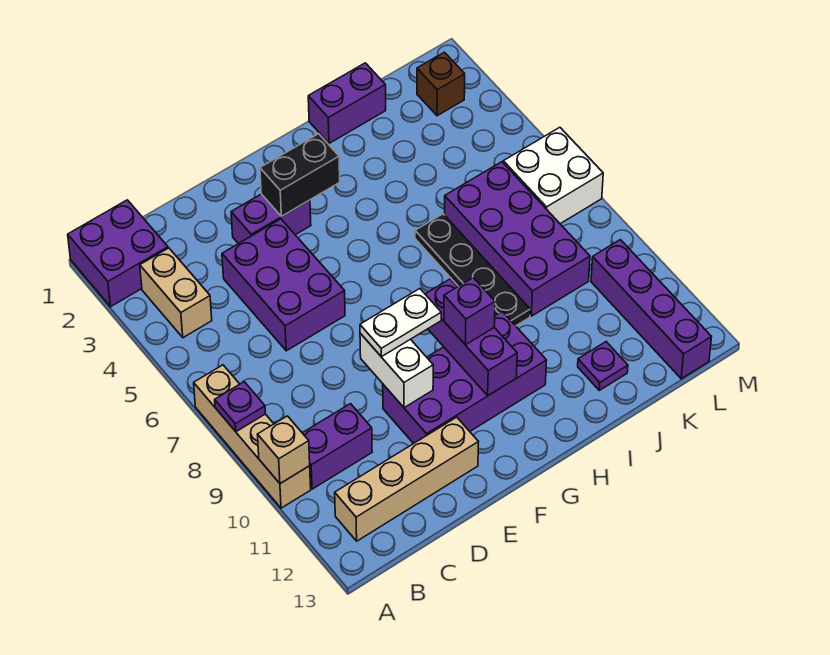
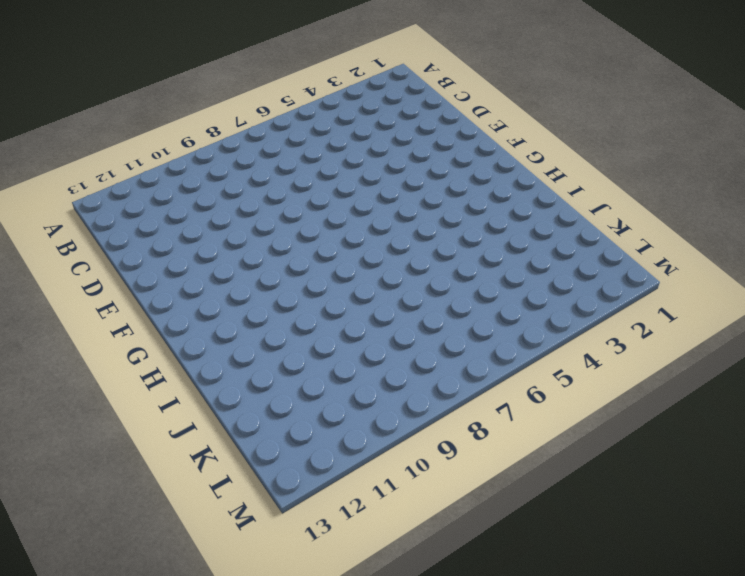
none -> purple 2x2 brick [68,200,168,307]
none -> tan 1x4 brick [194,365,311,508]
none -> tan 1x2 brick [140,248,212,338]

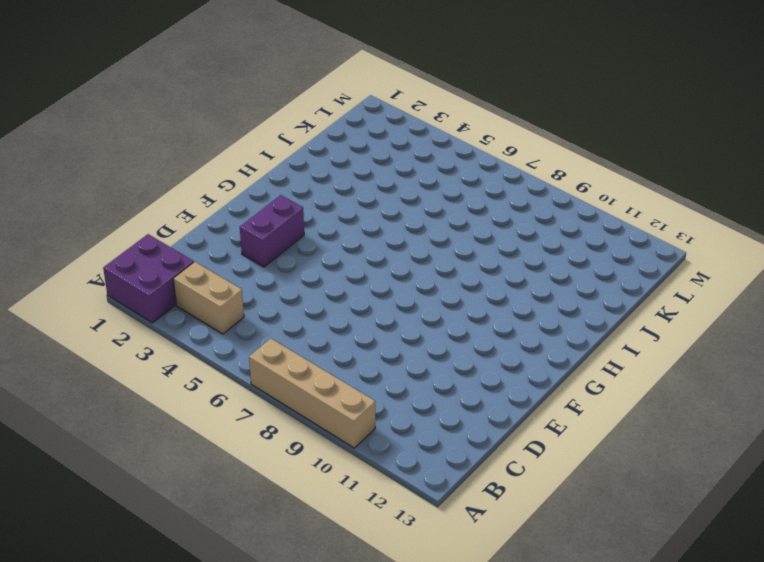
none -> purple 1x2 brick [303,404,372,489]
none -> tan 1x4 brick [335,417,478,541]
none -> purple 2x3 brick [222,219,345,351]

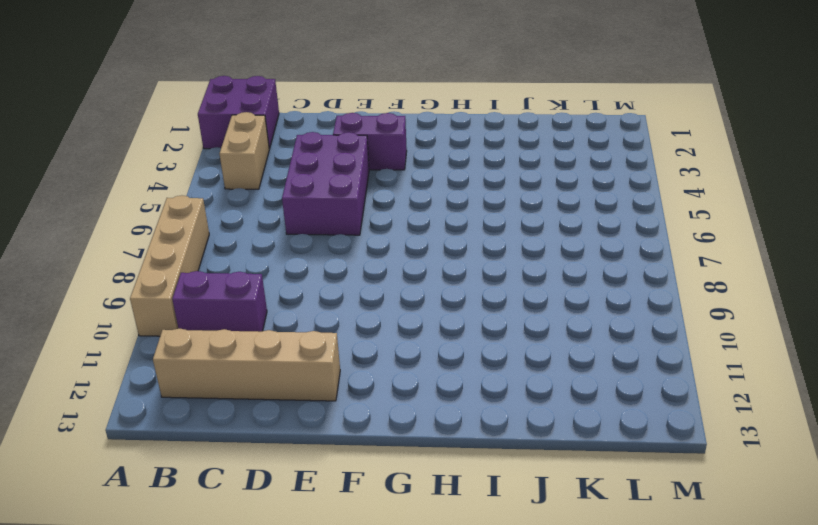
none -> purple 2x4 brick [383,312,547,444]
none -> purple 1x2 brick [308,63,386,143]
none -> black 1x4 plate [415,214,530,326]

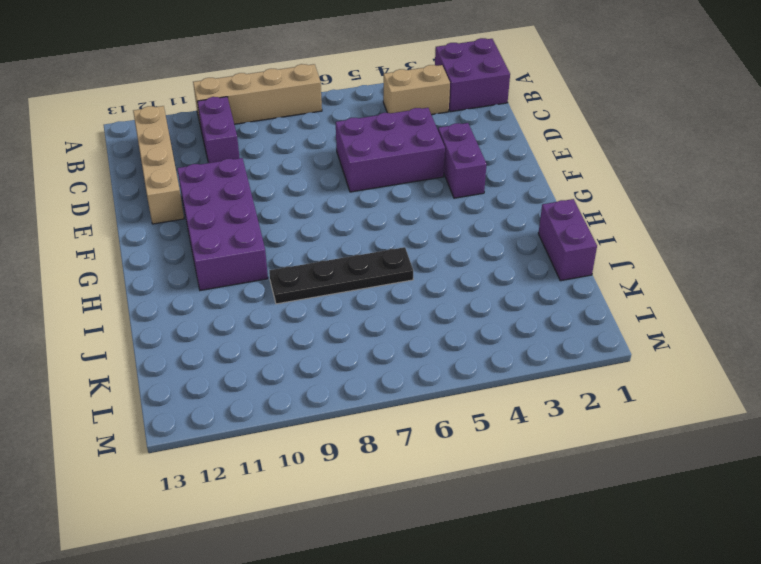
none -> purple 2x4 brick [445,162,590,316]
none -> purple 1x1 plate [578,342,628,390]
none -> brown 1x1 brick [417,52,465,116]

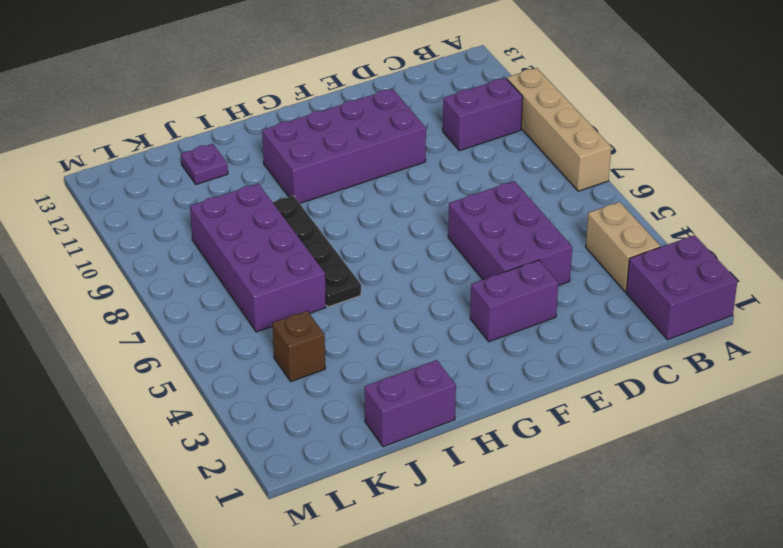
brown 1x1 brick [272,311,325,382] -> brown 1x1 brick moved to [417,52,465,116]
none -> tan 1x4 brick [335,417,478,541]
none -> white 2x2 brick [503,127,603,224]
none -> purple 1x4 brick [591,240,711,379]

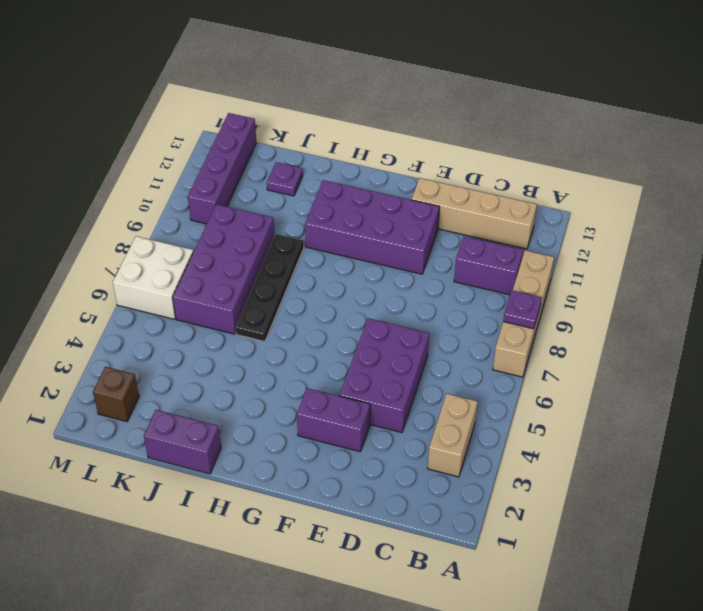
none -> purple 2x2 brick [68,200,168,307]
none -> tan 1x1 brick [258,416,310,484]
none -> white 1x2 brick [360,333,433,408]

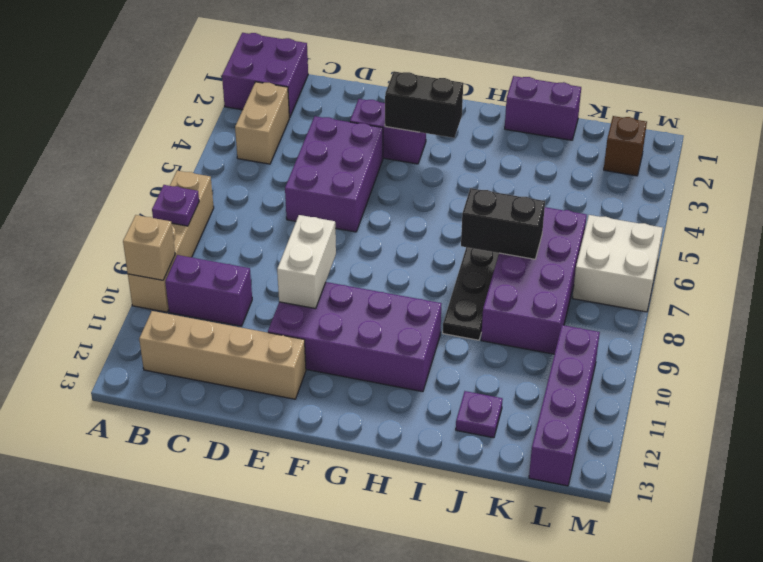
black 1x2 brick [461,188,545,259] -> none
none -> purple 1x3 brick [425,279,517,396]
none -> white 1x2 plate [360,289,441,357]
none -> purple 1x1 brick [444,278,495,345]

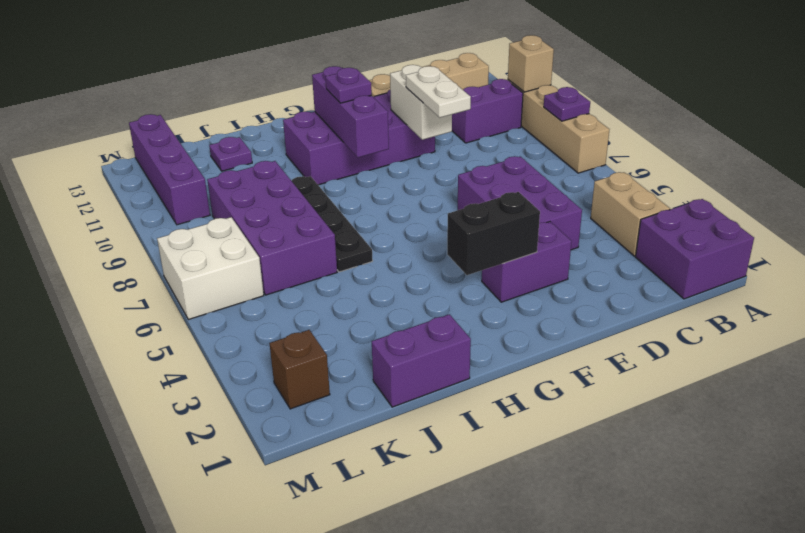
white 1x2 plate [406,66,471,118] -> white 1x2 plate turned to [360,289,441,357]
purple 1x1 plate [326,68,372,103] -> purple 1x1 brick [444,278,495,345]

